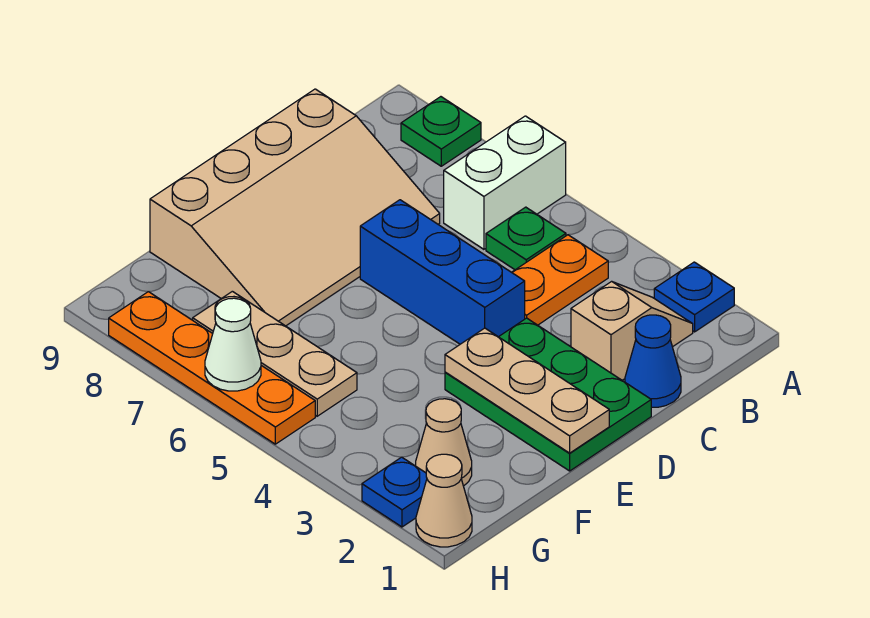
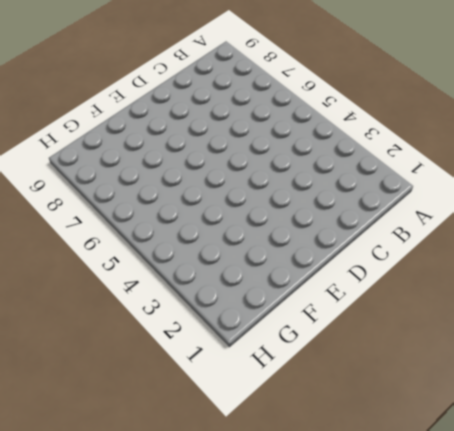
none -> blue 1x1 plate [654,262,734,332]
none -> white 1x2 brick [444,116,566,249]
none -> green 1x1 plate [401,97,481,166]

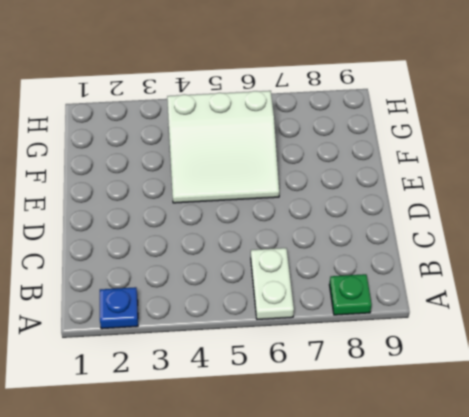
white 1x2 plate [251,248,294,319] -> white 1x2 brick [444,116,566,249]
white 3x3 slope [167,91,279,203] -> tan 1x3 plate [193,291,357,416]
none -> tan 1x2 slope [571,281,693,380]
none -> orange 1x2 plate [512,235,608,325]
none -> green 1x1 plate [486,207,566,270]

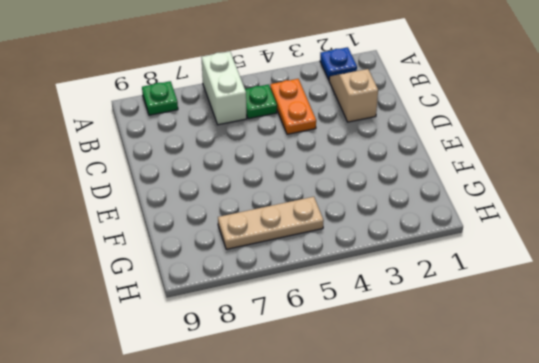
none -> blue 1x1 cone [625,315,681,407]
none -> tan 3x4 slope [150,89,440,326]
none -> green 2x3 plate [445,318,651,471]

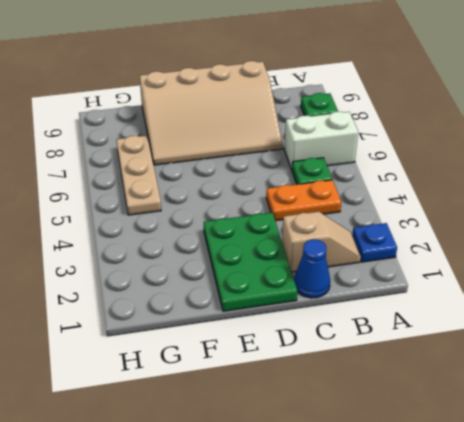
none -> blue 1x3 brick [360,200,525,344]
none -> tan 1x1 cone [416,399,472,486]
none -> tan 1x1 cone [416,454,472,547]

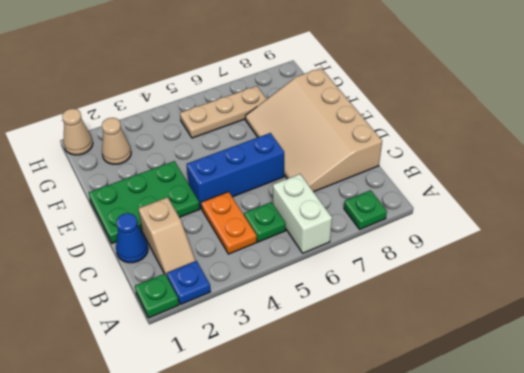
green 1x1 plate [135,274,179,318] -> none
none -> blue 1x1 plate [362,457,427,527]
none -> orange 1x4 plate [109,292,315,444]
none -> tan 1x3 plate [445,328,609,453]

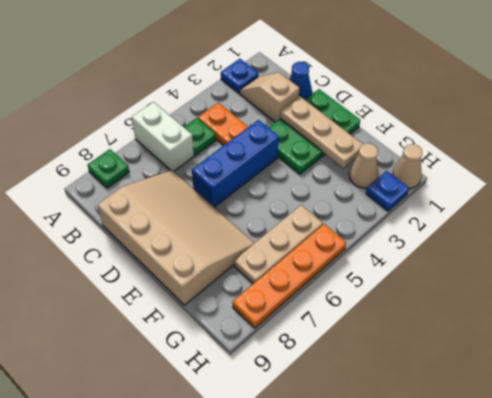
tan 1x3 plate [280,97,363,168] -> tan 1x3 plate turned to [445,328,609,453]
none -> white 1x1 cone [205,298,261,391]

